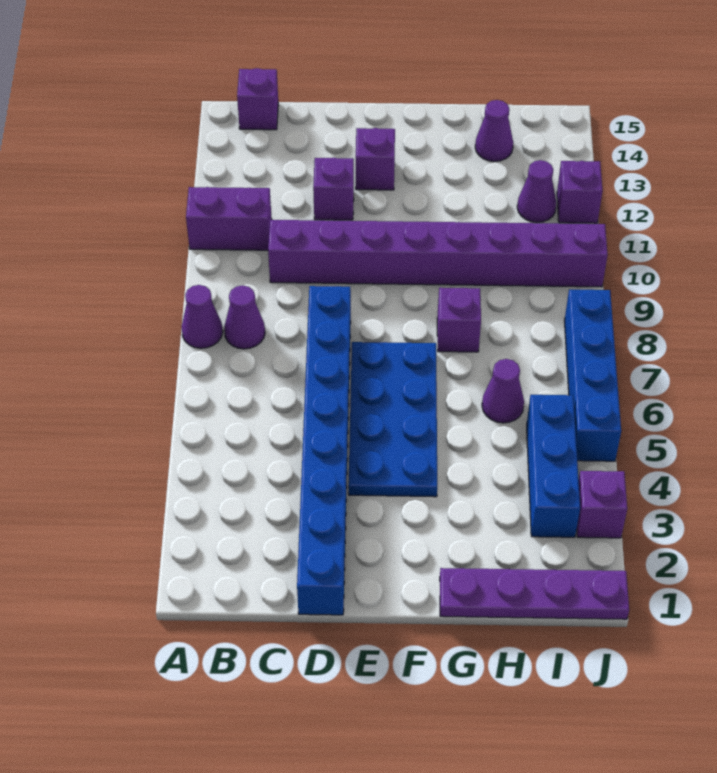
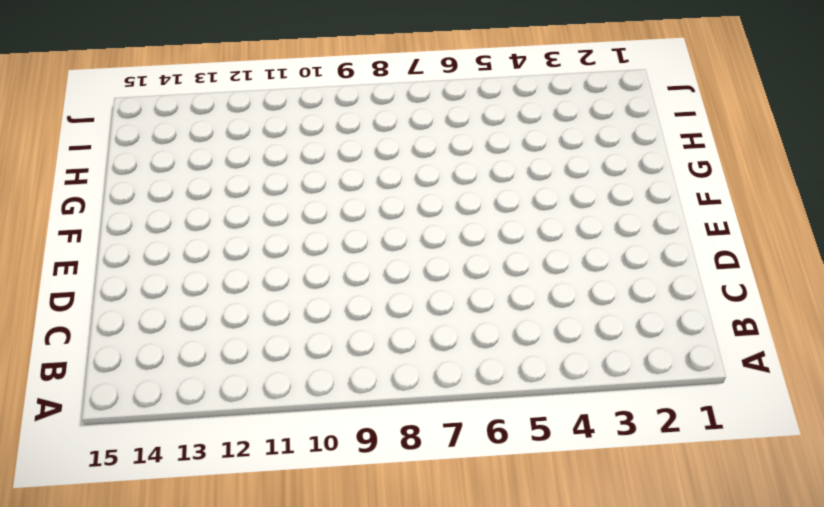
none -> purple 1x1 cone [182,285,223,348]
none -> purple 1x2 brick [186,187,272,250]
none -> purple 1x1 cone [224,285,265,349]

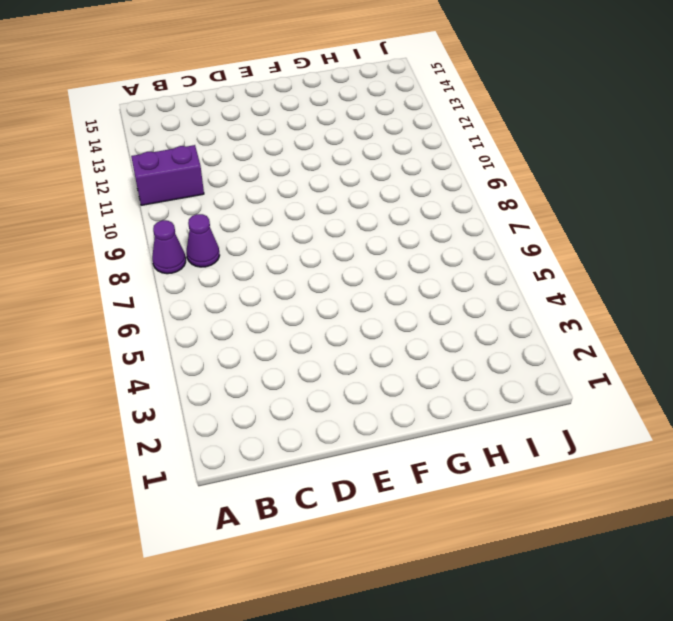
none -> purple 1x1 brick [237,68,278,130]
none -> purple 1x8 brick [268,220,608,287]
none -> blue 1x8 brick [297,286,351,615]

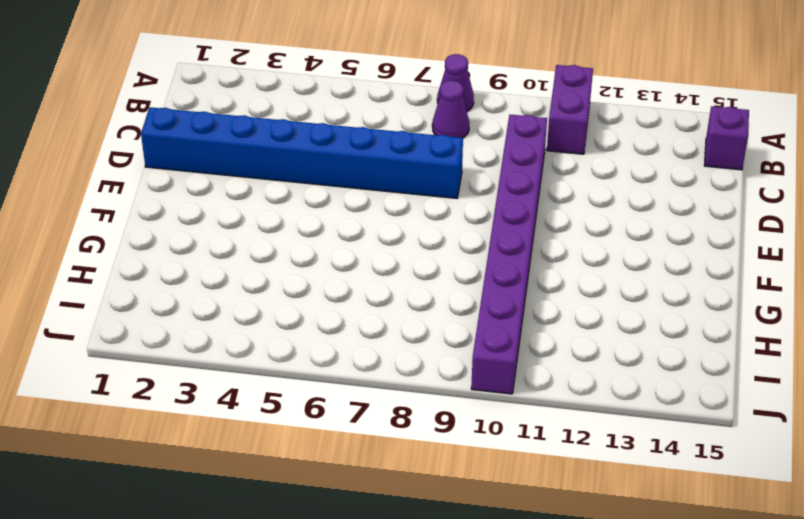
none -> purple 1x1 brick [313,158,354,220]
none -> blue 2x4 plate [348,342,437,497]
none -> purple 1x1 brick [356,128,395,190]

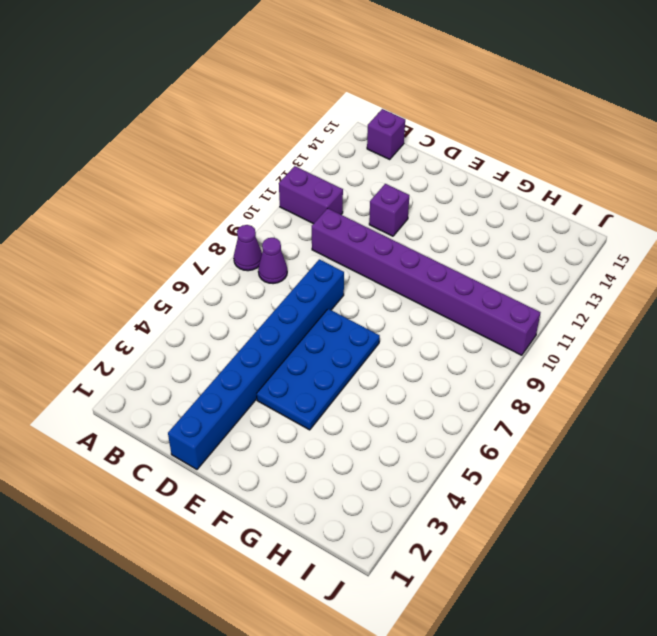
none -> purple 1x1 brick [356,128,395,190]
none -> purple 1x4 plate [440,568,629,619]
none -> purple 1x1 brick [437,288,481,352]

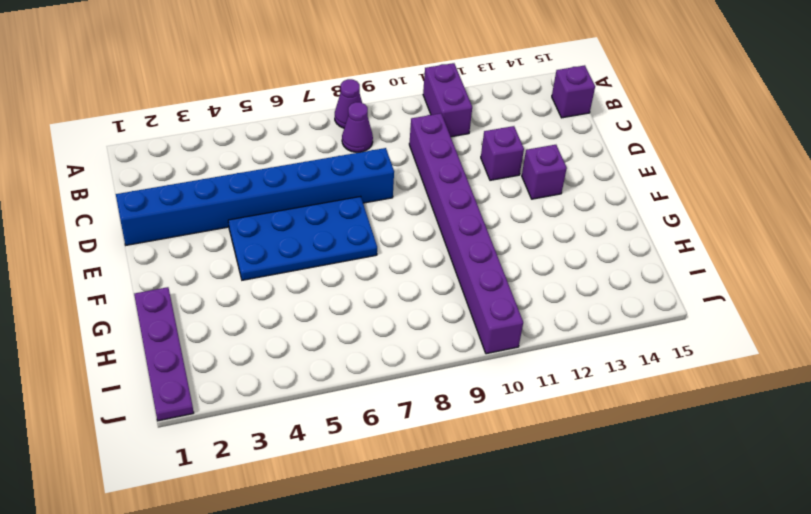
none -> purple 1x1 brick [437,288,481,352]
none -> purple 1x1 cone [482,359,524,423]
none -> purple 1x1 cone [475,100,513,161]

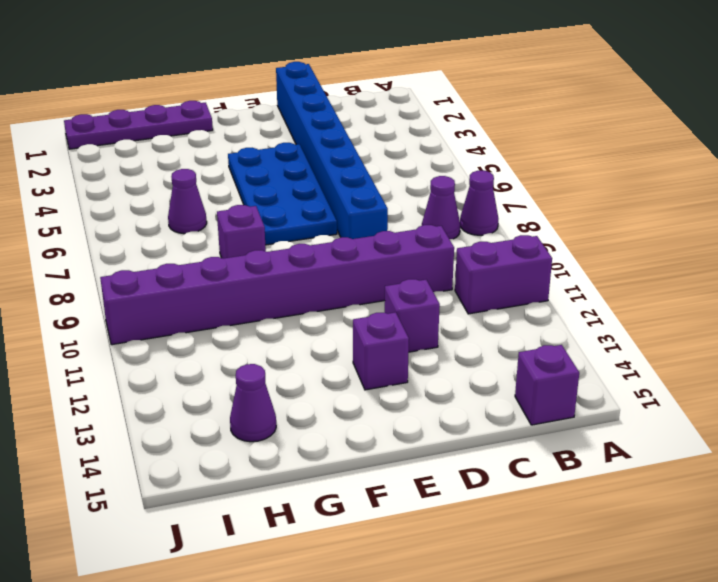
none -> blue 1x3 brick [527,395,580,537]
none -> purple 1x1 cone [517,160,556,222]
none -> purple 1x1 brick [577,471,627,538]

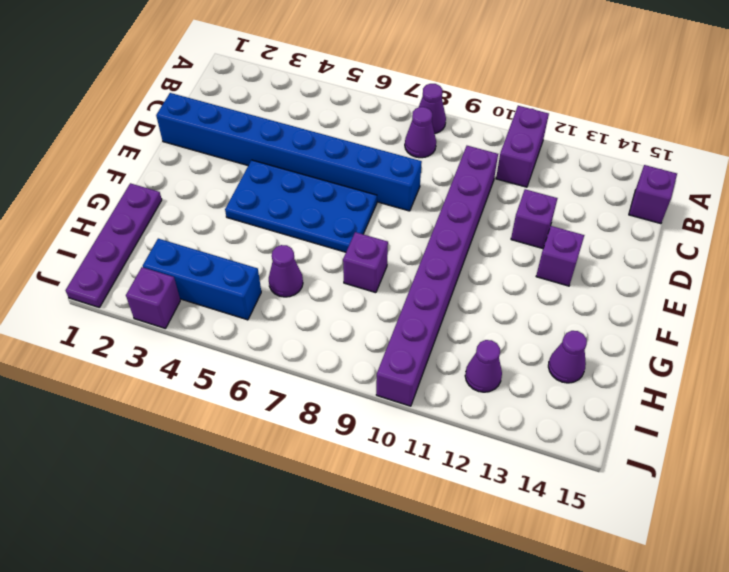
none -> blue 1x4 brick [564,290,621,461]
none -> purple 1x1 brick [557,161,603,223]

